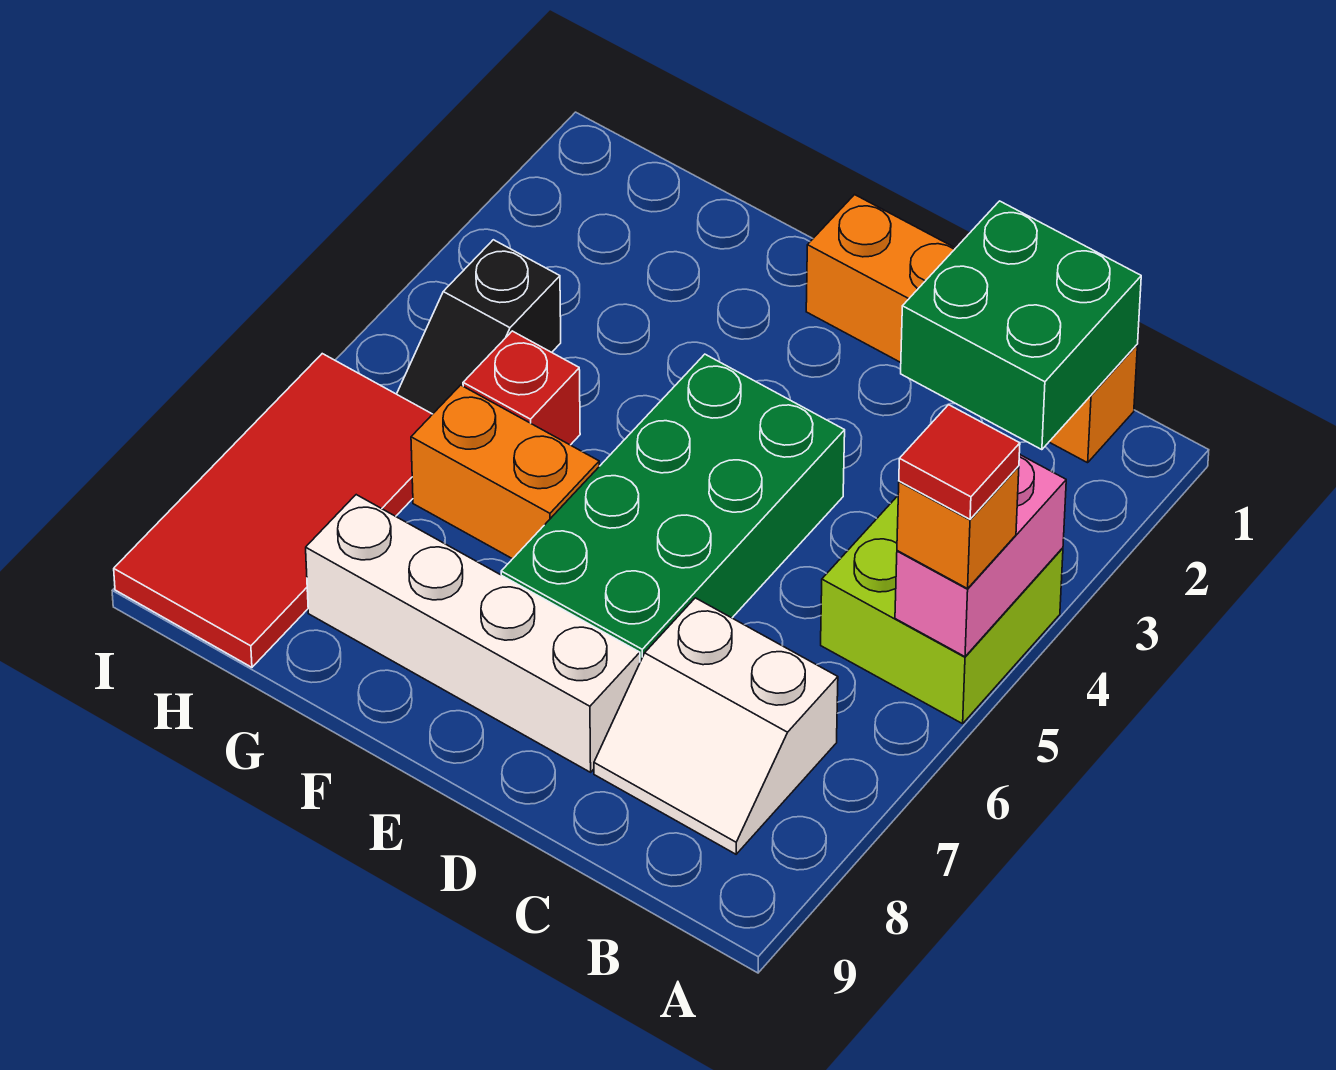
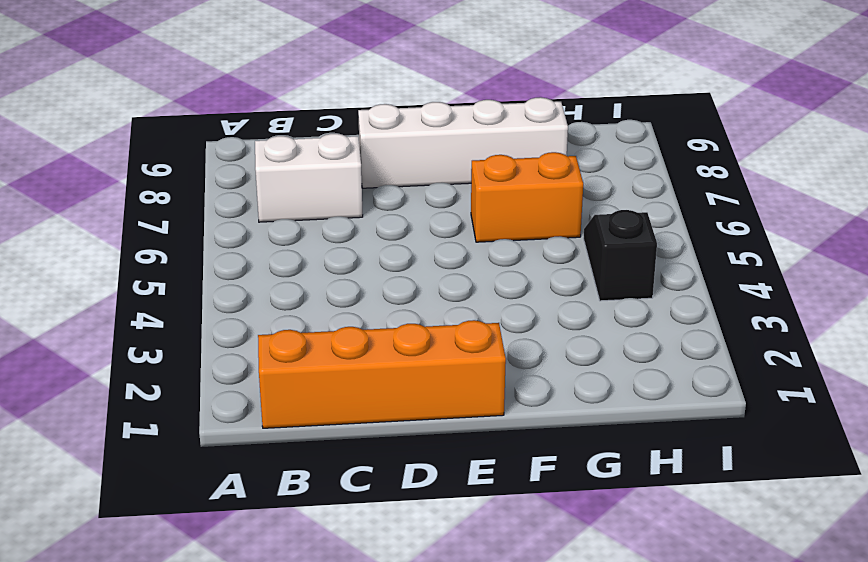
none -> lime 2x2 brick [821,496,1063,724]
none -> green 2x4 brick [501,354,845,662]
none -> red 1x1 brick [463,331,580,445]

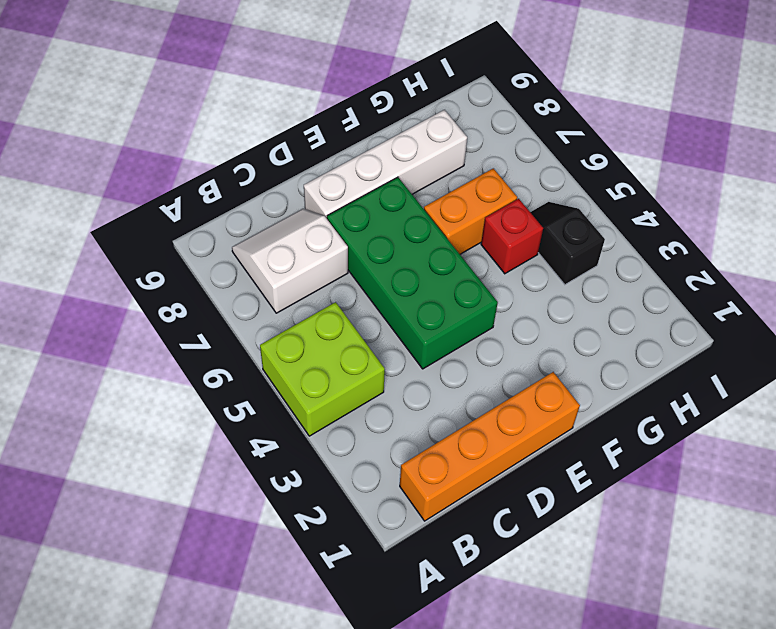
none -> red 2x4 tile [114,354,432,667]
none -> pink 1x2 brick [895,454,1066,657]
none -> green 2x2 brick [901,201,1141,450]

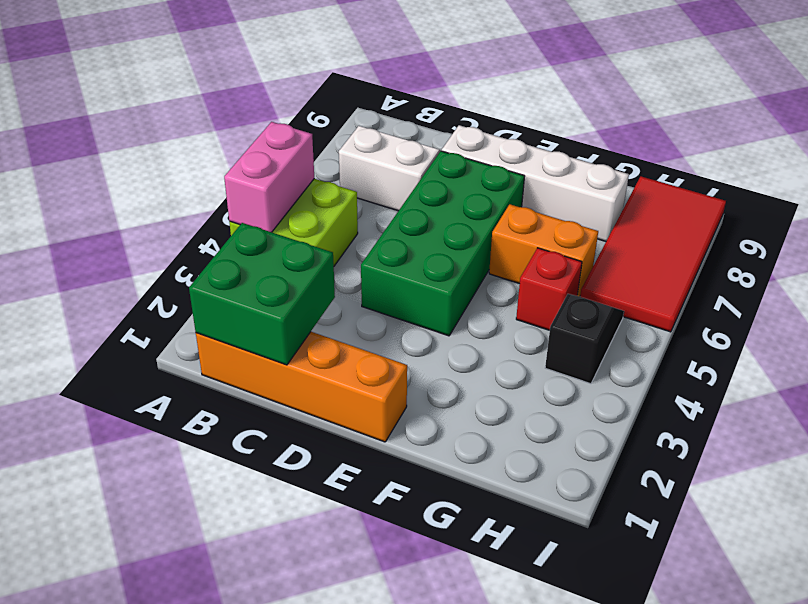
none -> orange 1x1 brick [897,466,1019,589]
none -> red 1x1 tile [899,405,1020,519]

